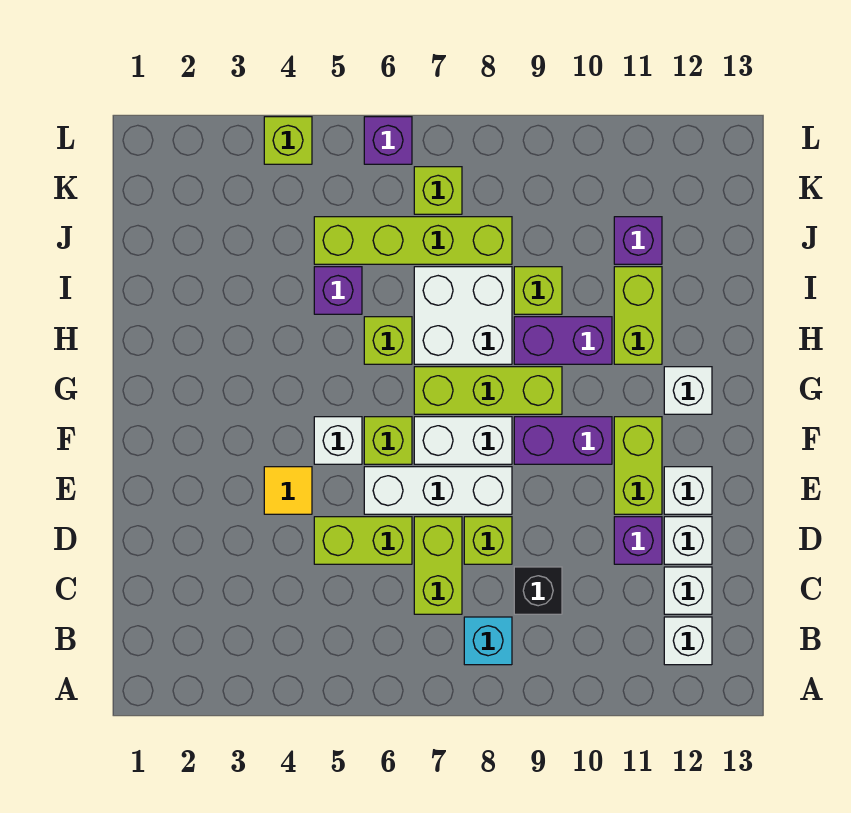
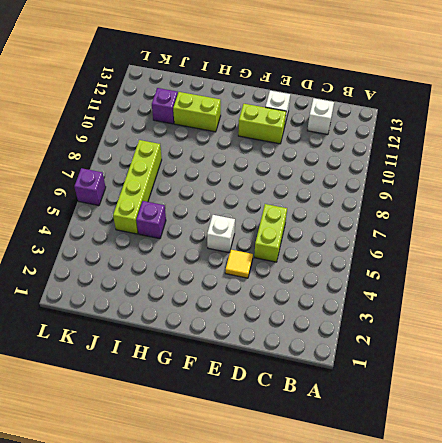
none -> cyan 1x1 brick [464,617,512,665]
none -> white 1x1 brick [664,617,712,665]
none -> lime 1x2 brick [414,517,462,614]
none -> black 1x1 brick [514,567,562,614]

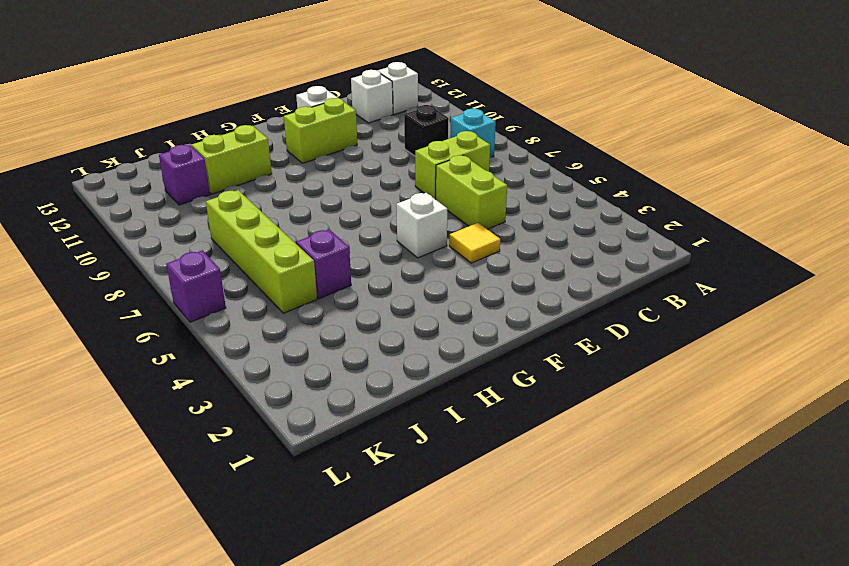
none -> lime 1x1 brick [464,517,512,564]
none -> purple 1x1 brick [614,517,662,564]
none -> white 1x1 brick [664,517,712,564]
none -> white 1x3 brick [364,467,512,514]

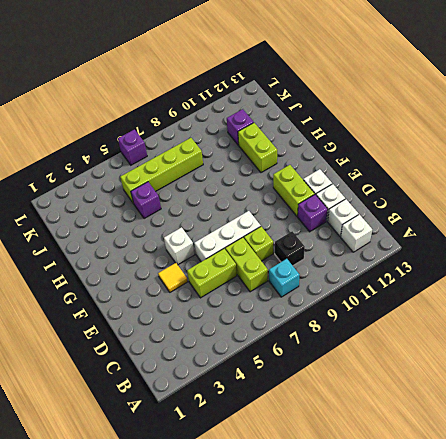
none -> lime 1x1 brick [364,417,412,464]
none -> white 1x2 brick [414,417,512,464]
none -> purple 1x2 brick [514,417,612,464]
none -> lime 1x3 brick [414,367,562,414]

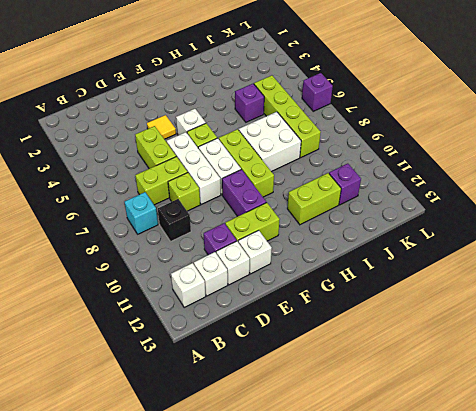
none -> white 1x1 brick [664,367,712,414]
none -> lime 1x1 brick [364,317,412,364]
none -> purple 1x2 brick [514,317,612,364]
none -> lime 1x1 brick [514,267,562,314]

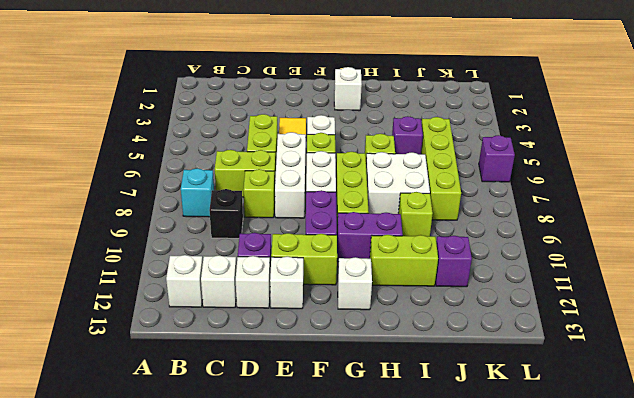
white 1x1 brick [334,67,362,111] -> none
purple 1x2 brick [337,212,403,262] -> purple 1x2 brick turned to [514,317,612,364]
none -> lime 1x1 brick [414,167,462,214]
none -> lime 1x1 brick [264,117,312,164]

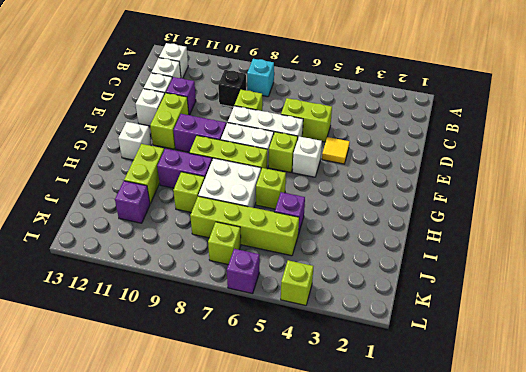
none -> lime 1x2 brick [414,517,462,614]

